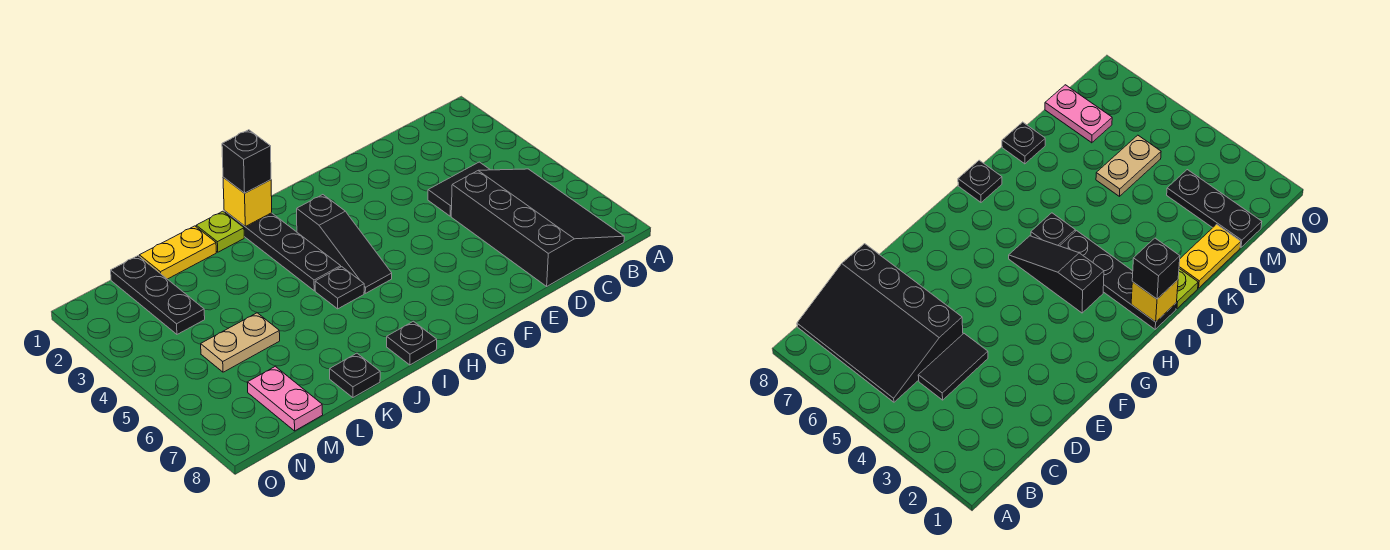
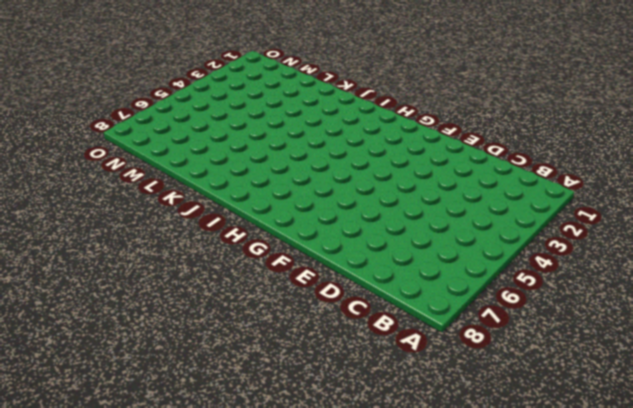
none -> black 3x4 slope [451,169,624,286]
none -> black 1x2 tile [428,162,490,216]
none -> black 1x3 slope [297,195,392,293]

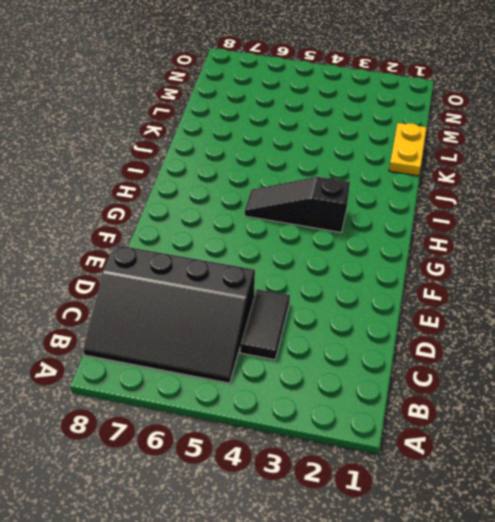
none -> black 1x4 plate [224,211,341,291]
none -> black 1x1 plate [315,267,364,309]
none -> black 1x1 plate [387,321,437,365]

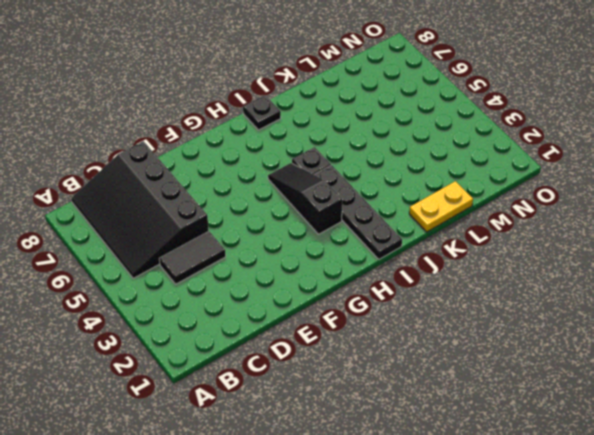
none -> lime 1x1 plate [196,211,244,252]
none -> black 1x1 plate [330,353,380,397]
none -> tan 1x2 plate [201,313,280,372]

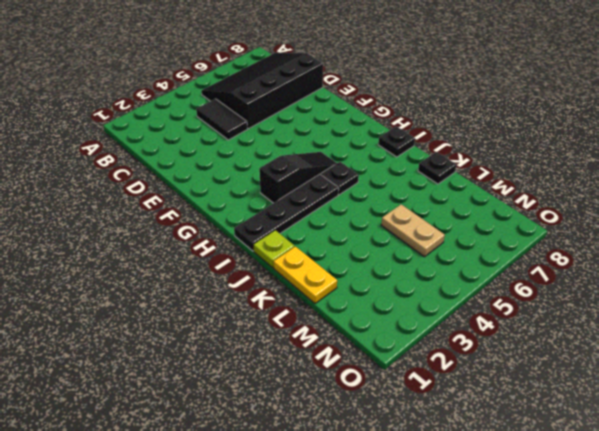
none -> black 1x3 plate [111,256,205,334]
none -> pink 1x2 plate [247,366,323,431]
none -> yellow 1x1 brick [223,177,272,226]

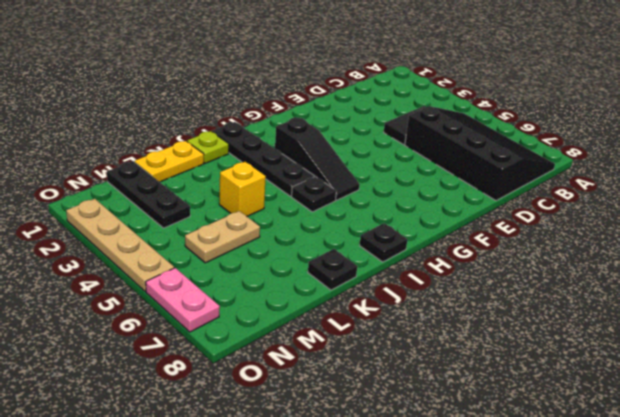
yellow 1x1 brick [219,162,266,216] -> yellow 1x1 brick moved to [223,177,272,226]
tan 1x4 plate [66,199,174,292] -> none
pink 1x2 plate [146,268,220,332] -> pink 1x2 plate moved to [247,366,323,431]
none -> black 1x1 brick [222,130,271,193]

